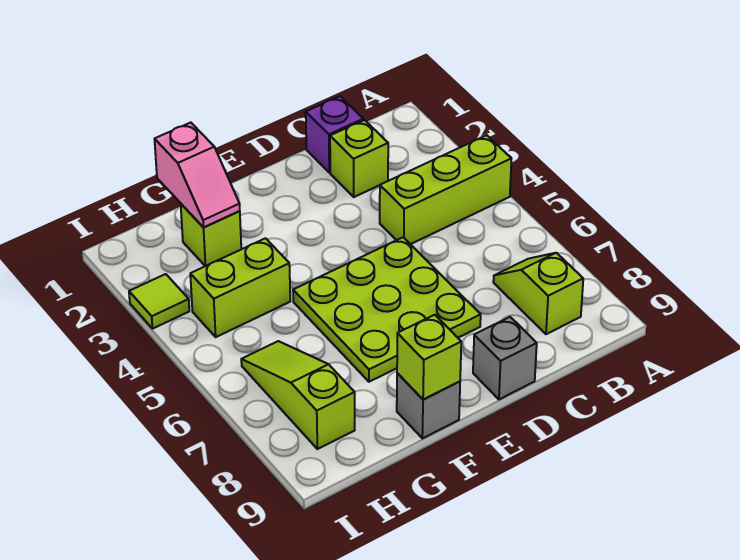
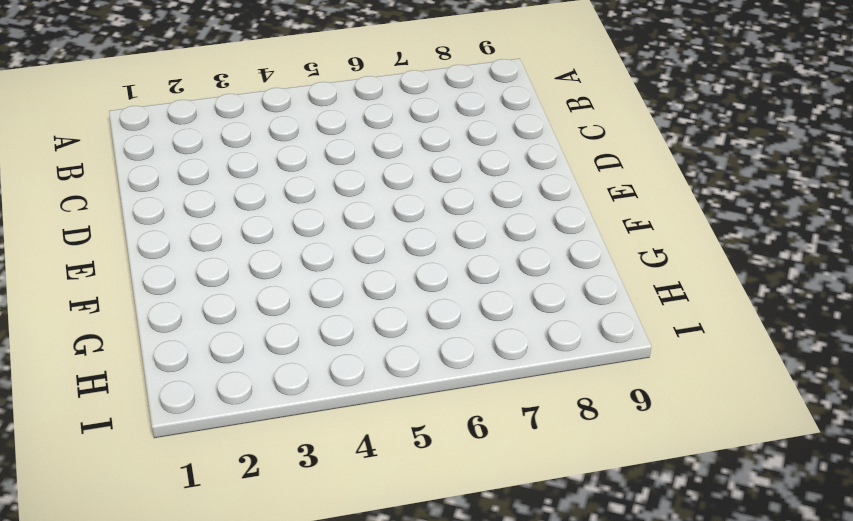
none -> lime 1x3 brick [380,135,511,244]
none -> lime 1x2 slope [493,253,583,334]
none -> purple 1x1 brick [306,96,363,173]

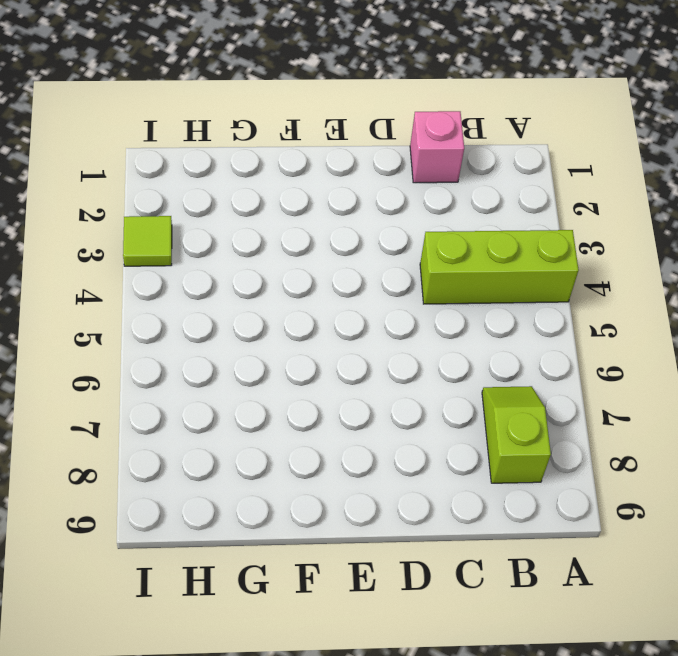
pink 1x1 brick [410,111,464,183] -> purple 1x1 brick [306,96,363,173]
none -> lime 1x1 brick [330,120,388,197]
none -> lime 3x3 plate [293,237,481,382]
none -> grey 1x1 brick [473,317,537,399]

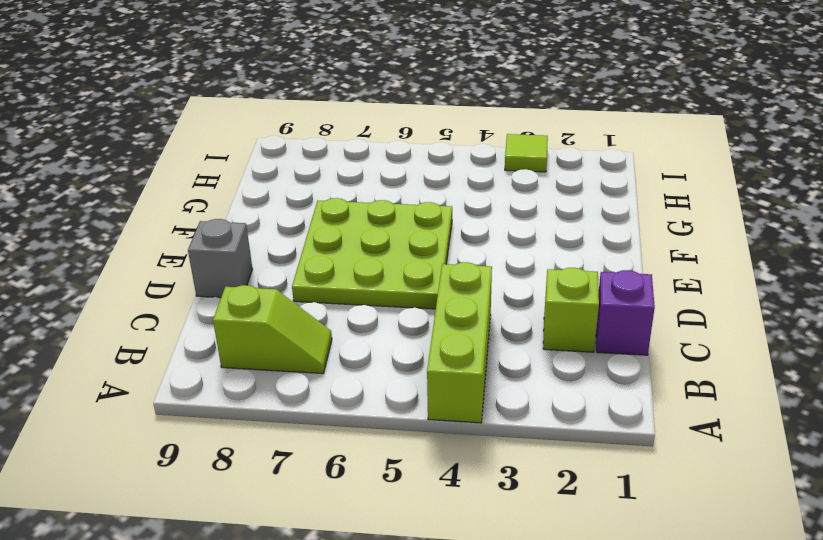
none -> grey 1x1 brick [397,373,460,438]
none -> lime 1x1 brick [181,204,241,266]
none -> lime 1x2 brick [190,238,290,337]

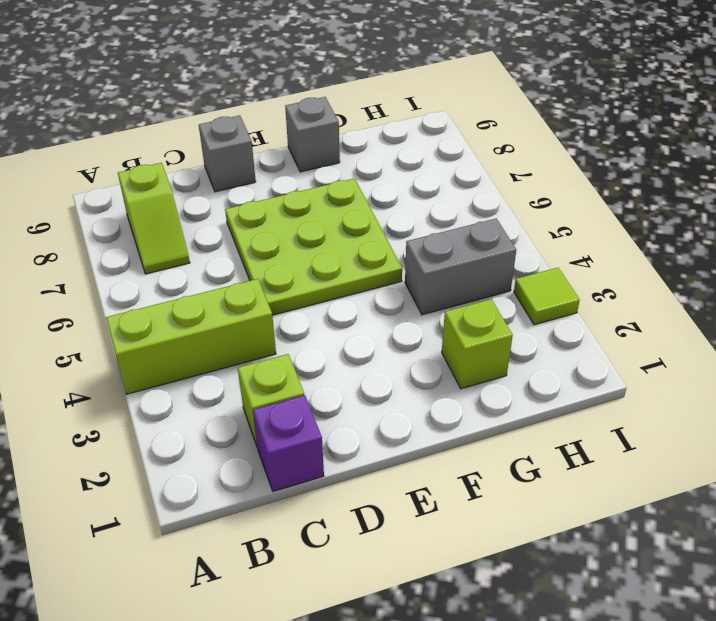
grey 1x2 brick [405,218,516,315] -> lime 1x2 brick [190,238,290,337]
none -> lime 1x3 slope [241,341,355,449]
none -> lime 1x1 brick [397,315,461,399]
none -> pink 1x2 slope [155,123,240,228]

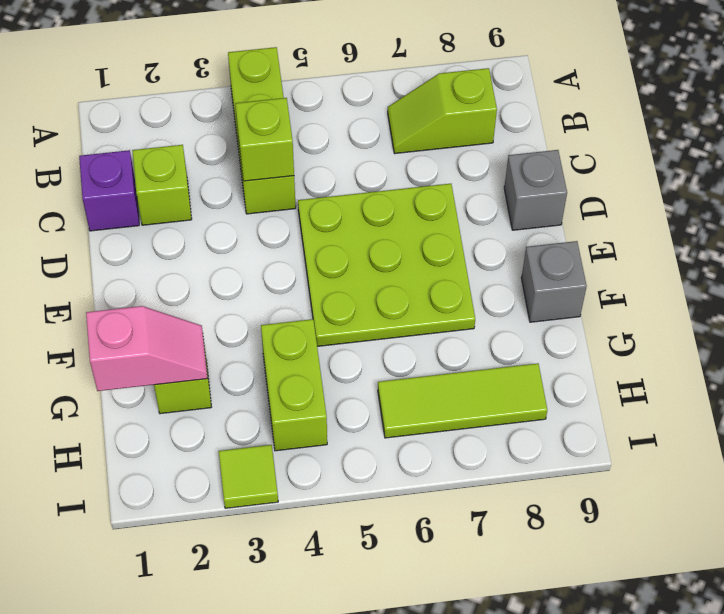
lime 1x1 brick [235,98,294,181] -> lime 1x1 brick moved to [397,315,461,399]
lime 1x3 tile [378,363,547,438] -> lime 1x3 slope [241,341,355,449]

